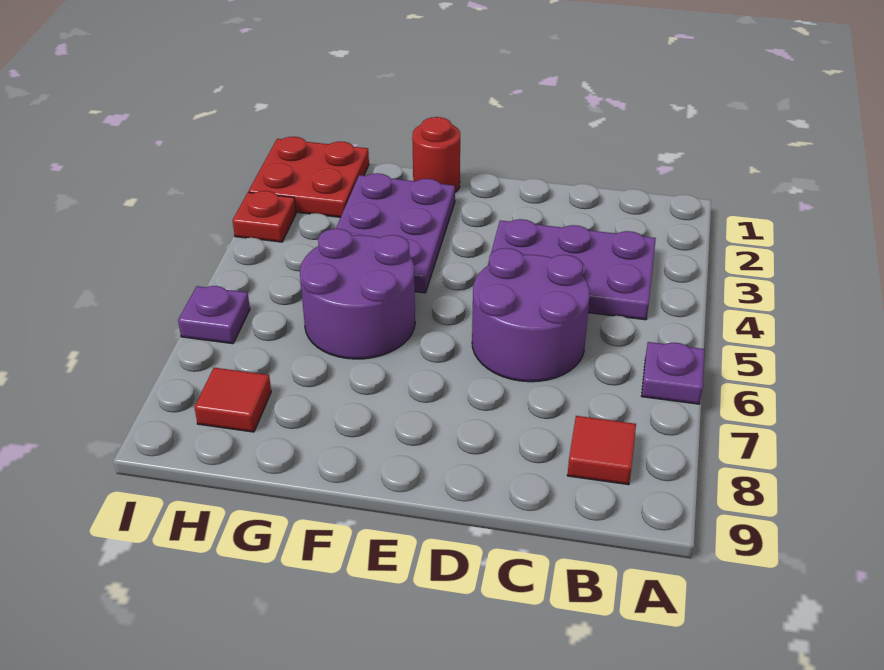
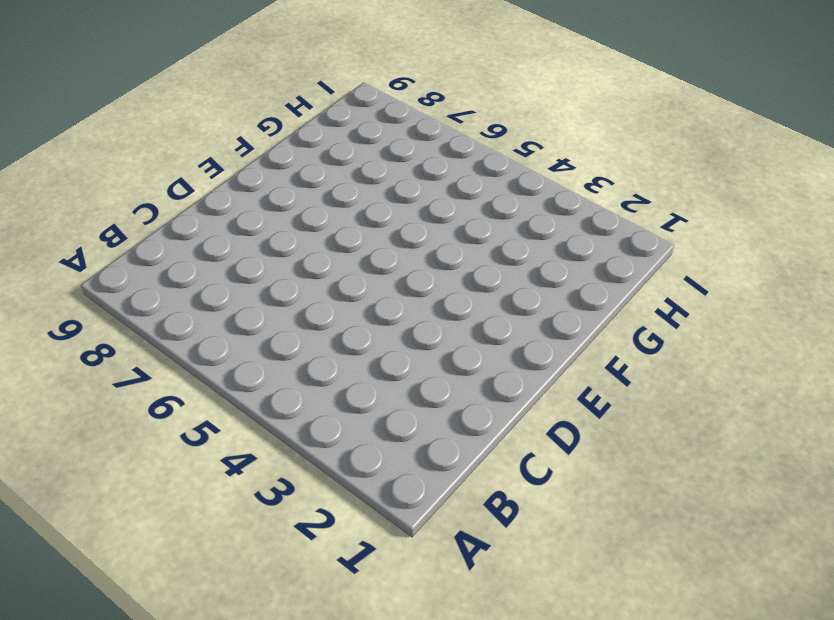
none -> purple 1x1 plate [642,342,705,404]
none -> purple 2x3 plate [488,219,656,320]

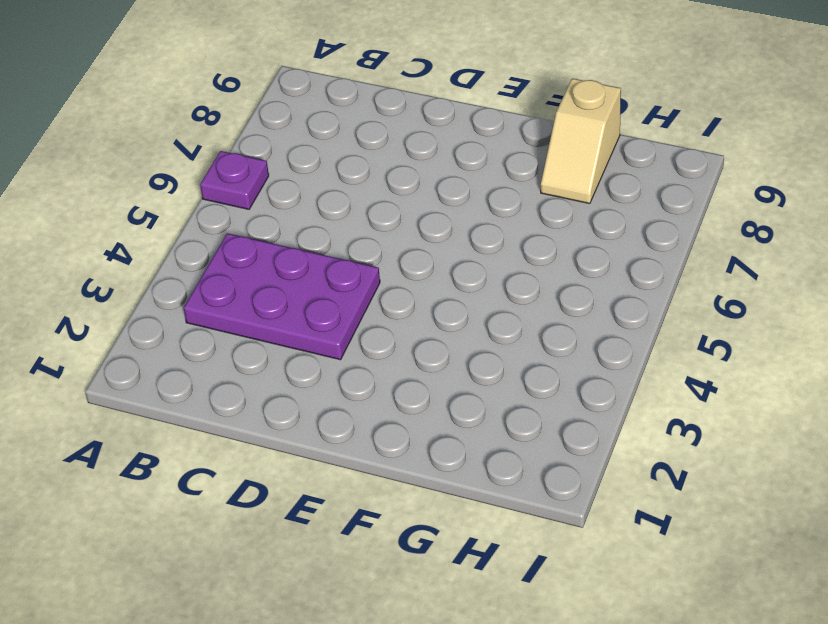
tan 1x2 slope [541,78,621,204] -> none
none -> red 1x1 tile [567,416,636,485]
none -> purple 2x2 round brick [472,248,590,382]

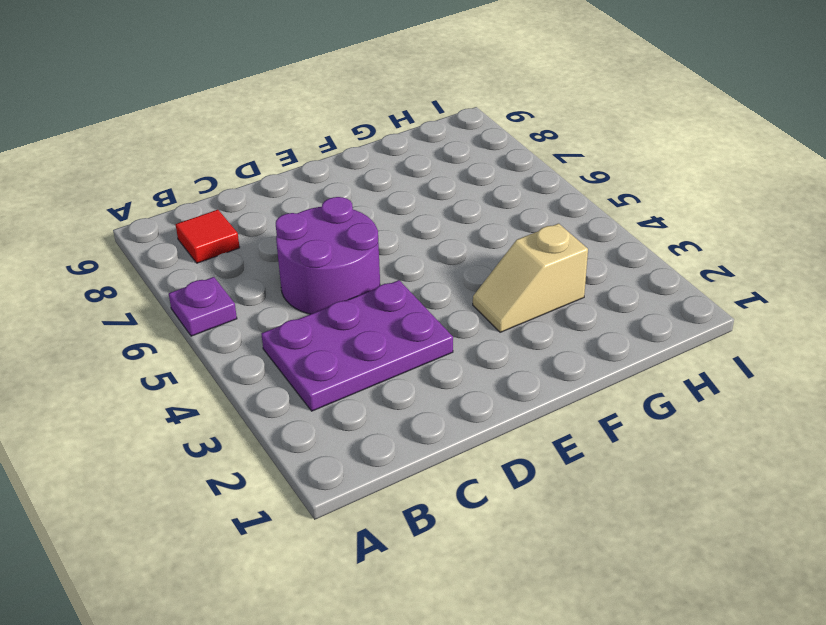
tan 1x2 slope [473,224,588,332] -> purple 2x3 plate [336,173,455,293]
none -> red 1x1 round brick [412,117,460,192]
none -> purple 2x2 round brick [300,229,415,359]

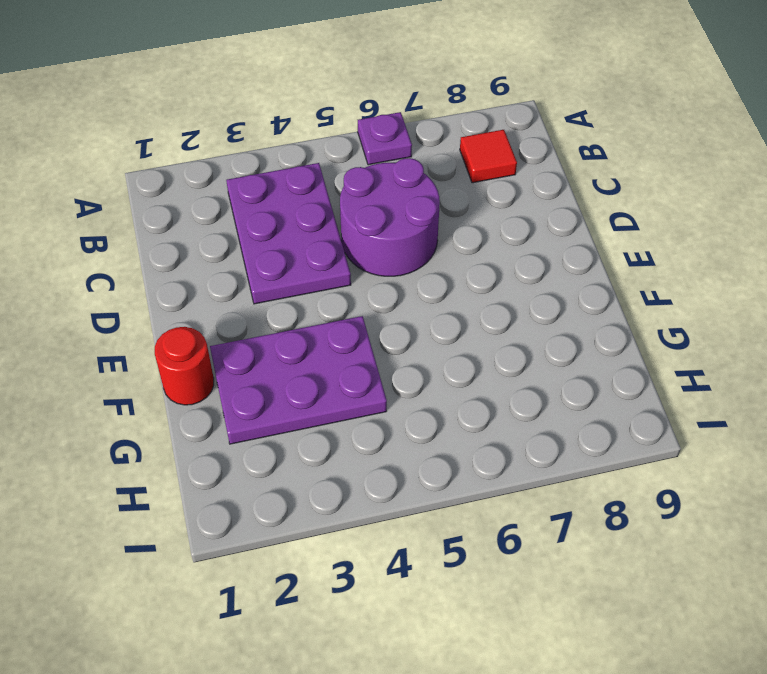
none -> purple 2x2 round brick [300,229,415,359]
none -> red 2x2 plate [249,137,369,217]

